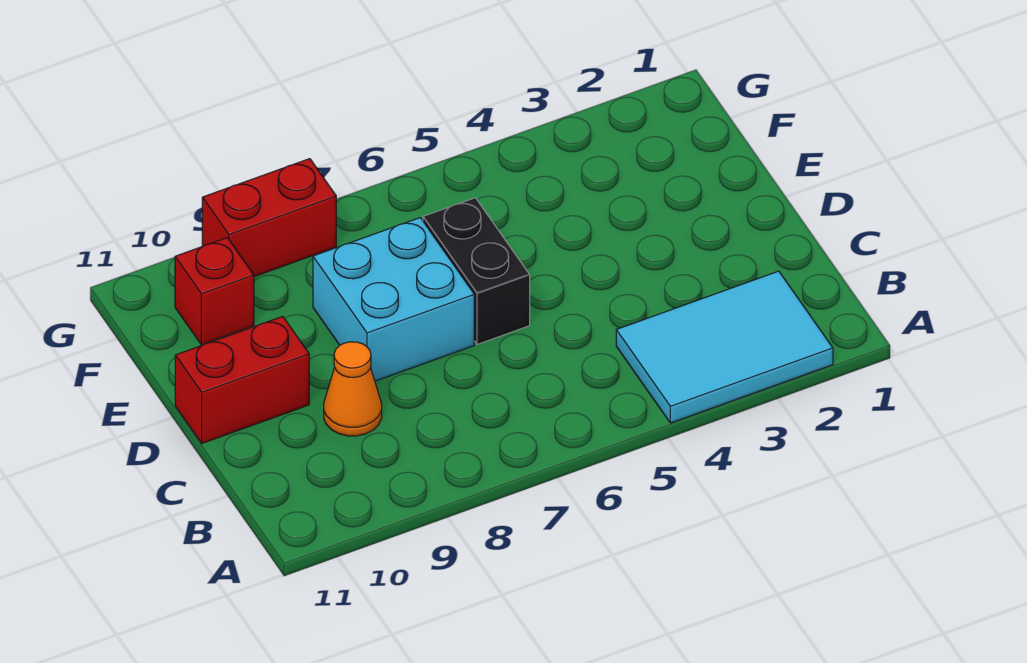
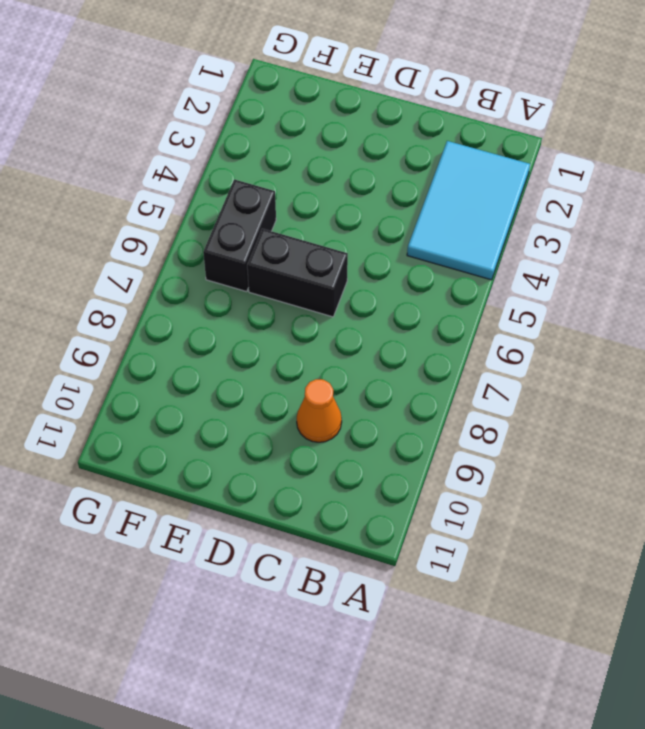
black 1x2 brick [203,179,276,292] -> none
none -> cyan 2x2 brick [313,218,474,381]
none -> red 1x2 brick [175,316,309,443]

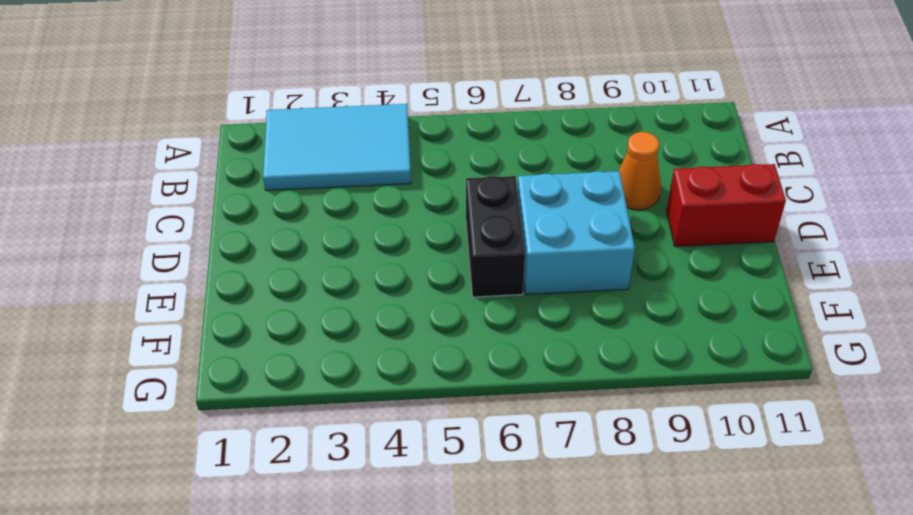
none -> red 1x1 brick [175,238,254,345]
none -> red 1x2 brick [202,159,336,277]

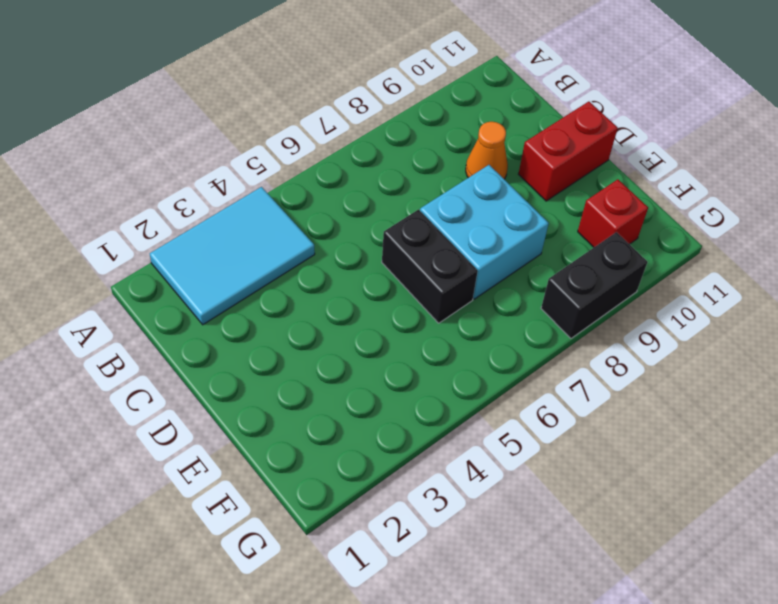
black 1x2 brick [541,232,647,338] -> red 1x2 brick [202,159,336,277]

